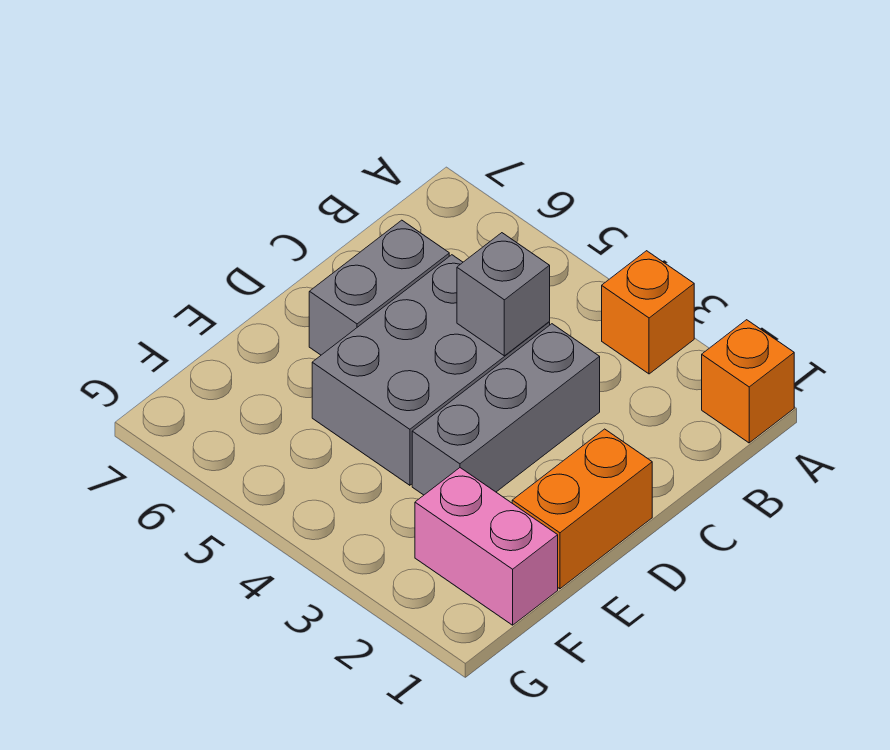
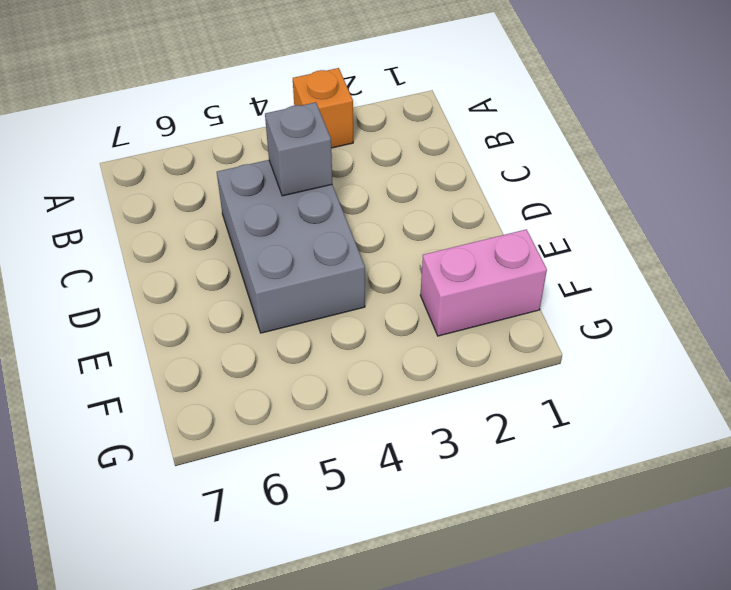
none -> orange 1x1 brick [702,320,794,443]
none -> grey 1x3 brick [412,324,600,495]

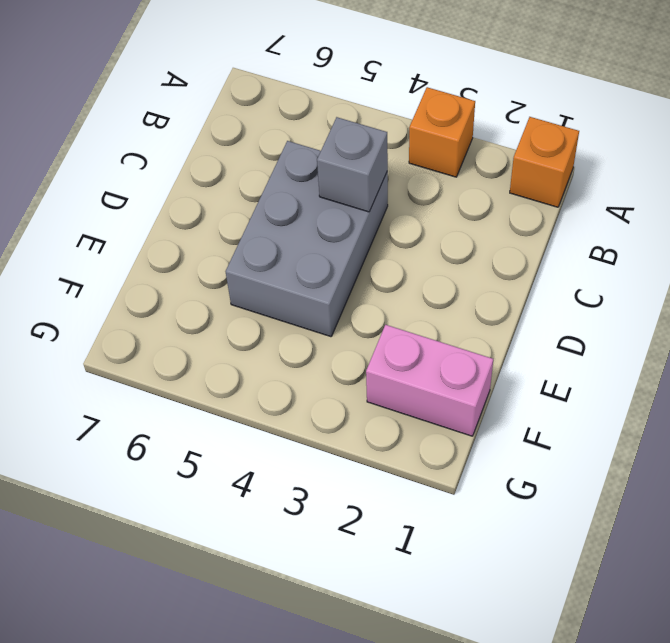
none -> grey 1x3 brick [412,324,600,495]
none -> grey 1x2 brick [309,220,449,355]

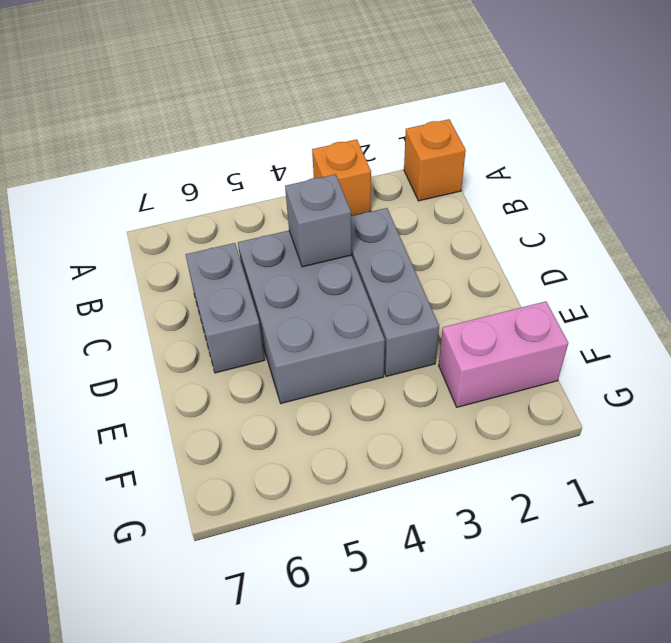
none -> orange 1x2 brick [512,429,652,589]

